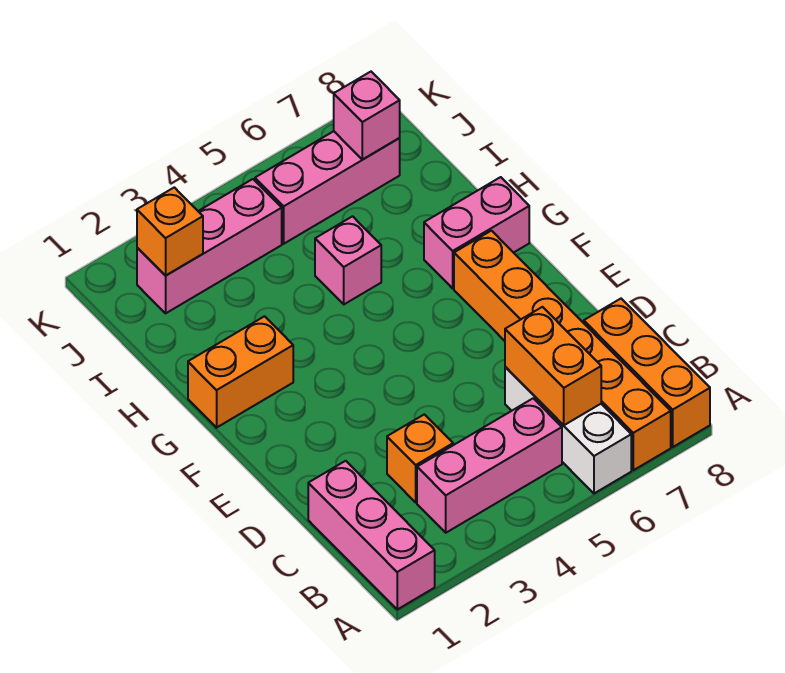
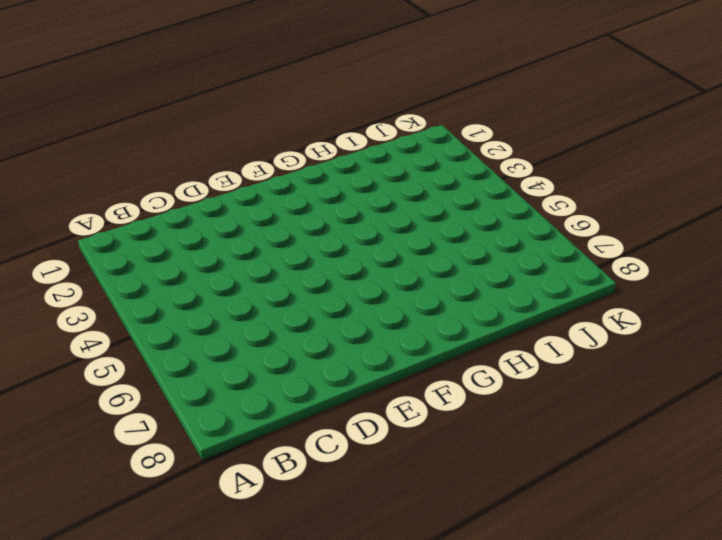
none -> pink 1x3 brick [308,461,435,609]
none -> white 1x3 brick [505,367,631,493]
none -> orange 1x6 brick [454,231,671,470]

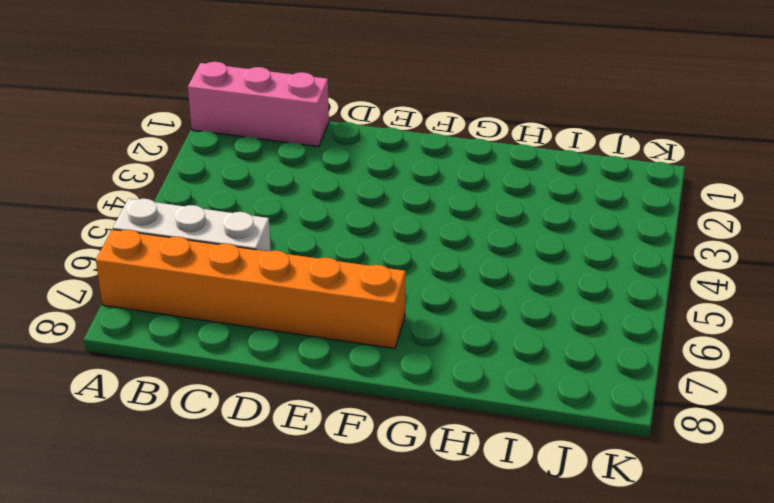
none -> orange 1x3 brick [584,299,710,447]
none -> pink 1x3 brick [417,398,562,533]
none -> orange 1x1 brick [387,414,453,502]

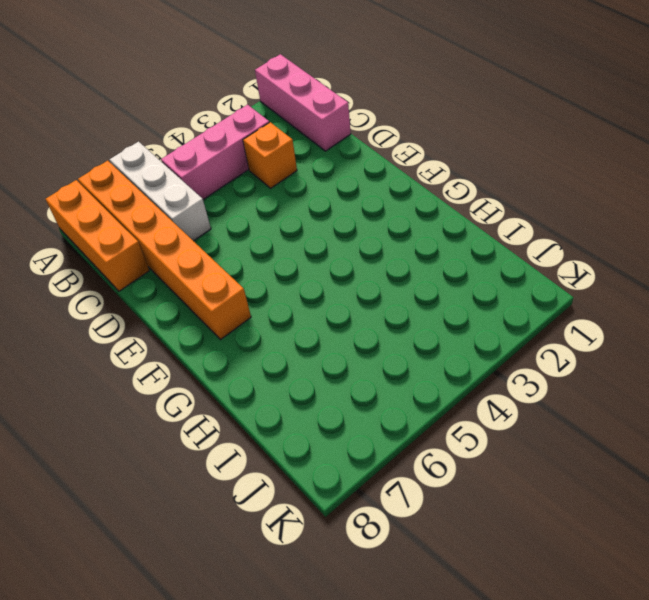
none -> orange 1x2 brick [188,316,293,428]
none -> pink 1x2 brick [424,177,529,288]
none -> pink 1x1 brick [315,216,381,304]

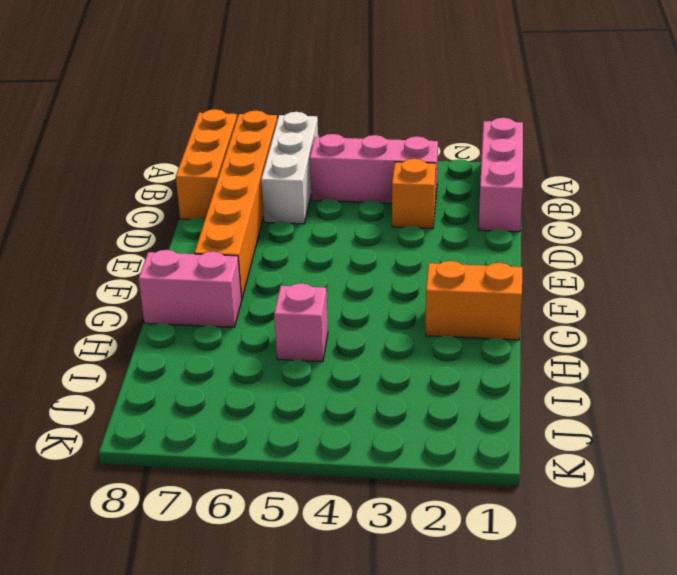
none -> pink 1x3 brick [137,179,282,313]
none -> pink 1x3 brick [255,131,400,244]
none -> orange 1x2 brick [505,307,601,425]

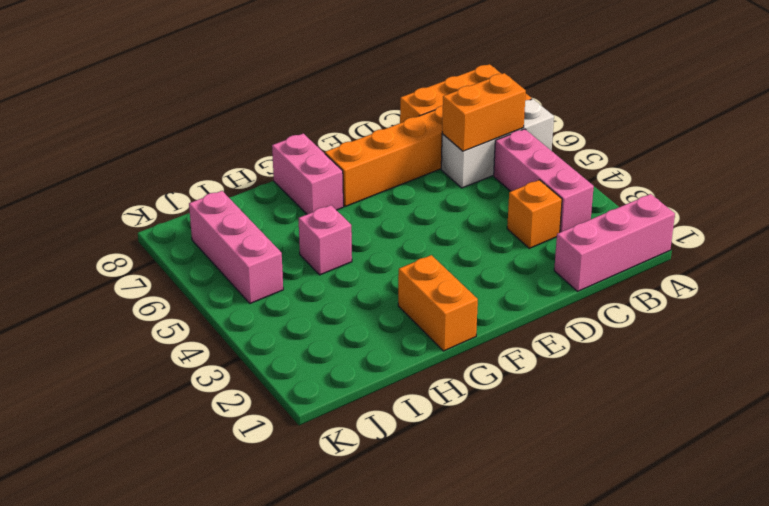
none -> pink 1x3 brick [137,179,282,313]
none -> orange 1x1 brick [137,187,203,276]
none -> pink 1x1 brick [334,72,400,160]

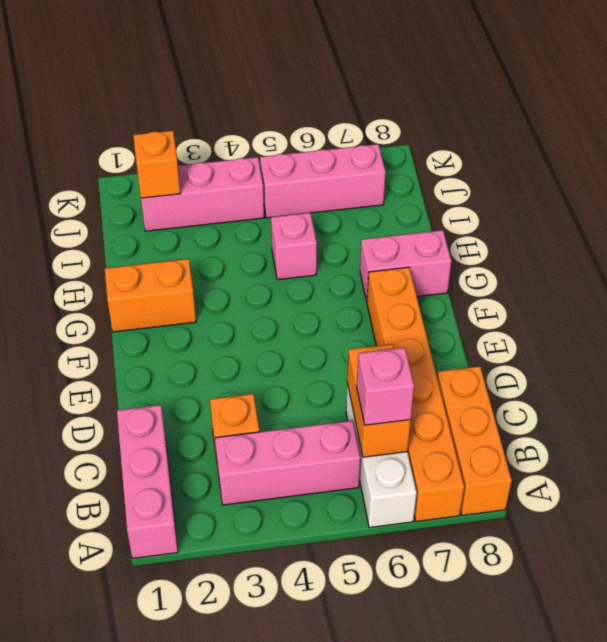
pink 1x1 brick [357,347,414,425] -> pink 1x1 brick moved to [334,72,400,160]

